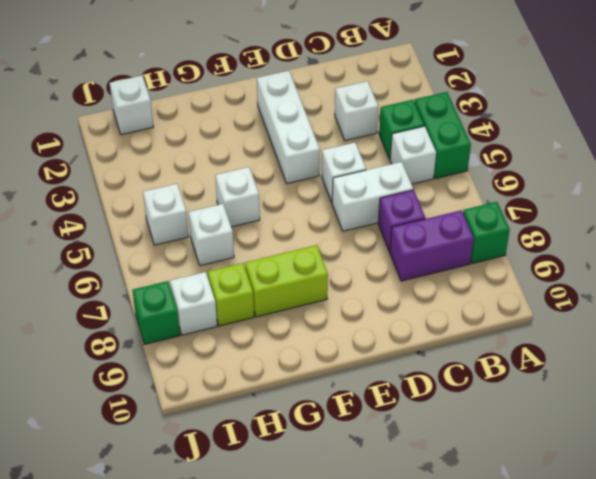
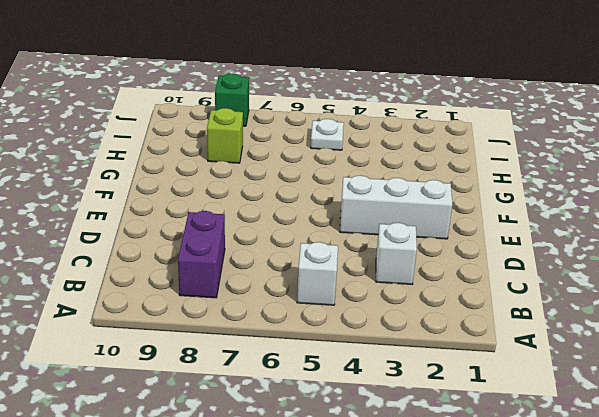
white 1x1 plate [311,119,344,150] -> white 1x1 brick [143,184,189,245]
none -> green 1x2 brick [415,92,471,178]
none -> green 1x1 brick [463,202,510,264]
none -> green 1x1 brick [379,100,424,159]

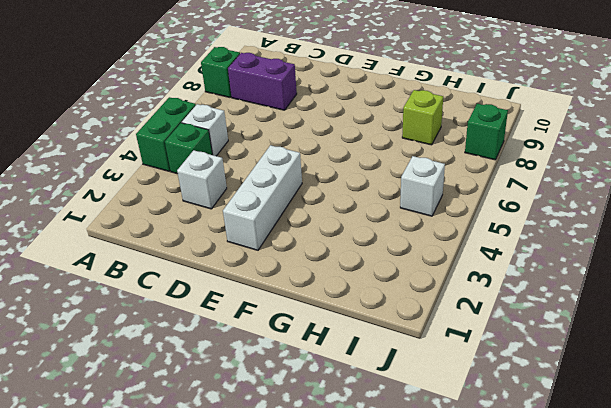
none -> white 1x2 brick [332,162,413,231]
none -> purple 1x1 brick [378,190,425,252]
none -> white 1x1 brick [322,143,366,202]

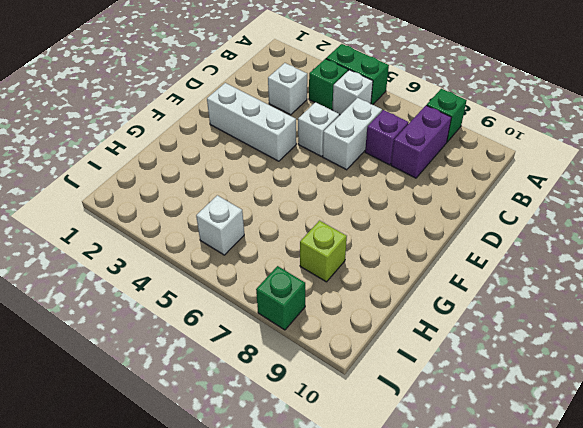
none -> lime 1x2 brick [245,245,328,317]
none -> white 1x1 brick [215,167,260,227]
none -> white 1x1 brick [189,204,234,266]

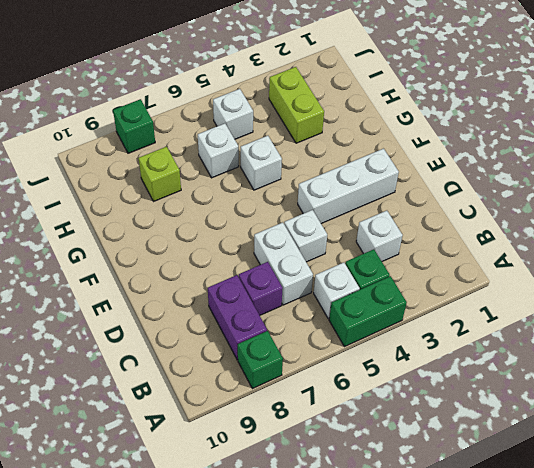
lime 1x2 brick [269,67,324,143] -> lime 1x2 brick moved to [245,245,328,317]
none -> white 1x1 brick [110,76,153,135]
none -> white 1x1 brick [170,272,217,335]

